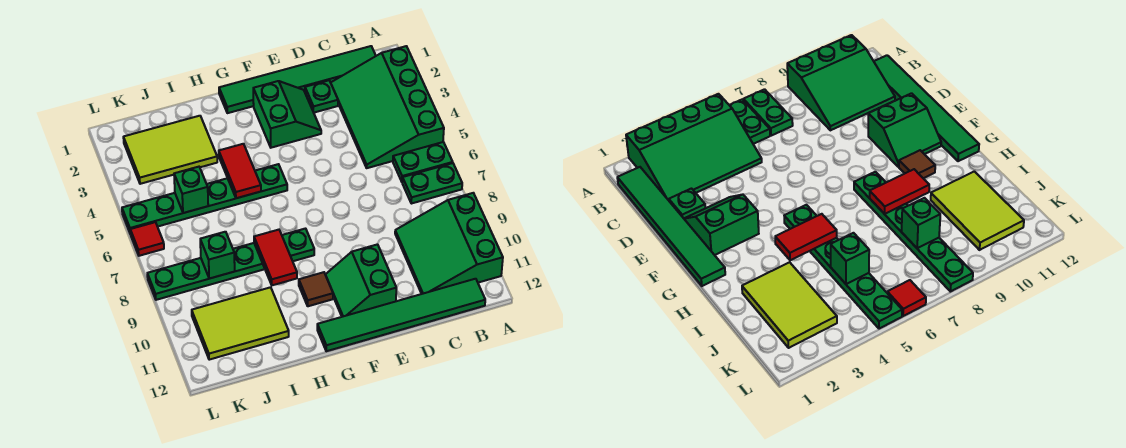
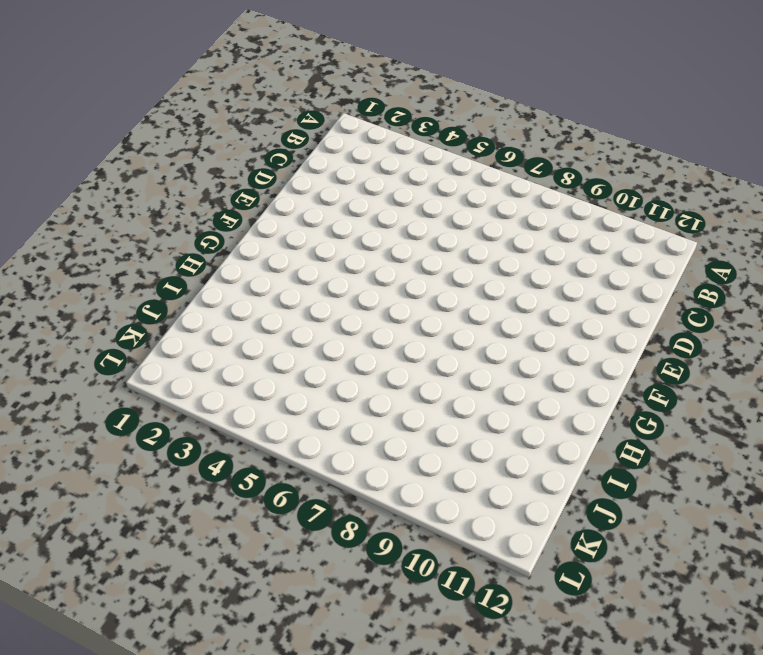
none -> green 3x4 slope [331,46,444,168]
none -> green 1x2 plate [393,142,453,182]
none -> green 1x2 plate [402,163,462,204]

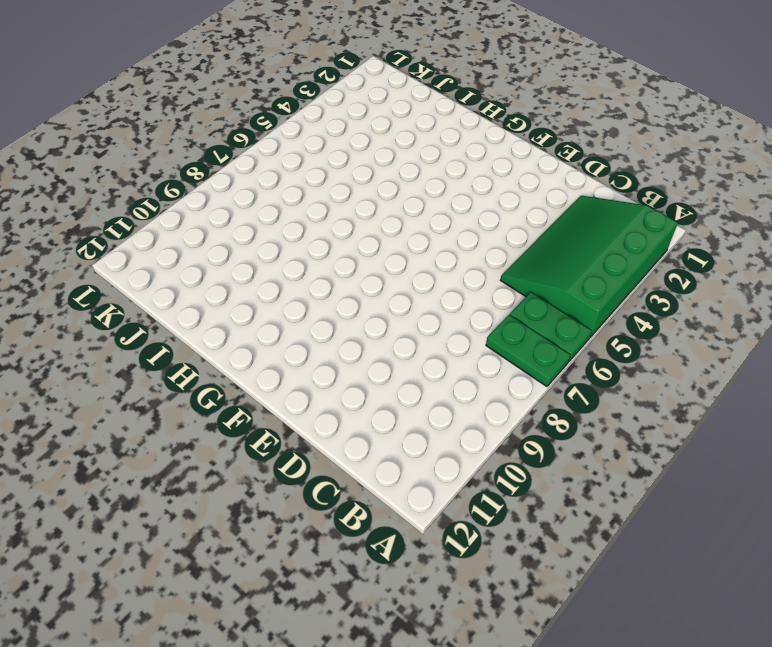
none -> green 3x3 slope [395,193,503,294]
none -> green 1x6 tile [219,46,376,113]
none -> green 1x6 tile [317,279,485,351]

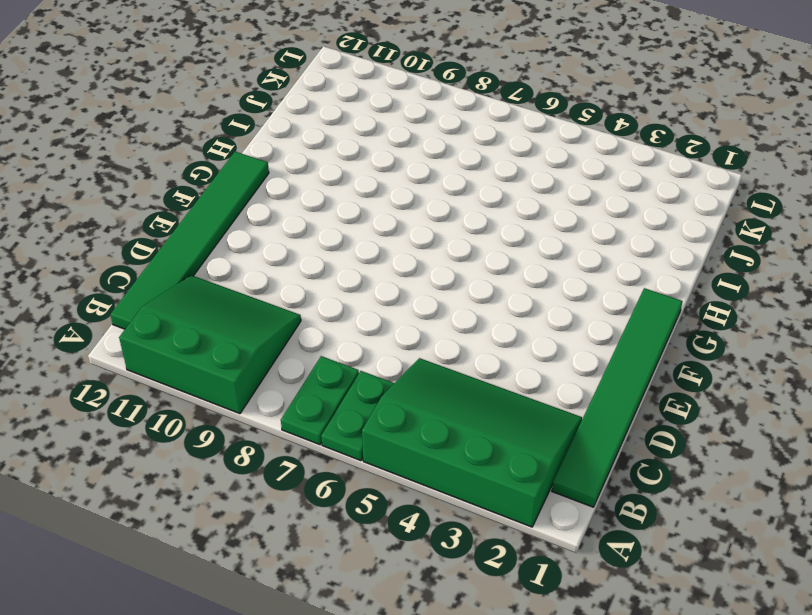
none -> green 1x1 plate [305,80,338,113]
none -> green 2x2 slope [253,81,321,148]
none -> green 2x2 slope [325,244,396,317]

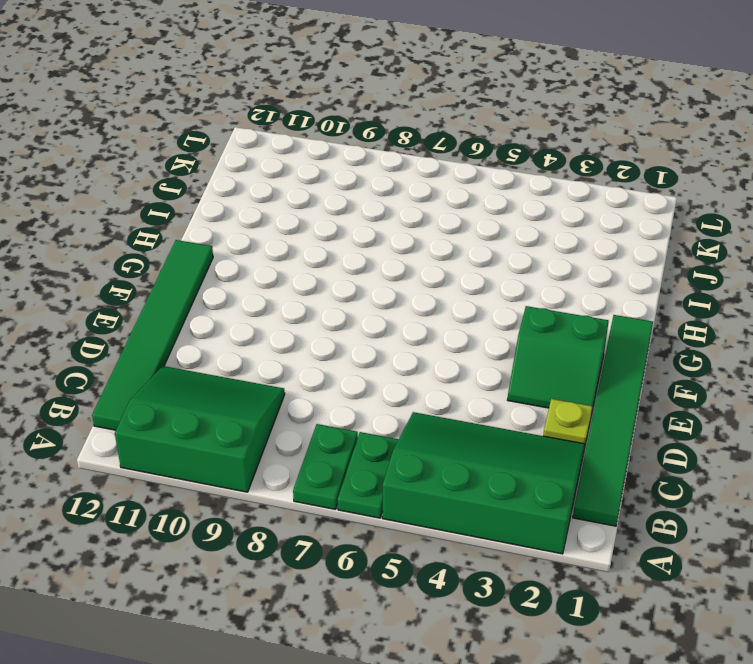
lime 1x1 plate [543,399,593,444] -> green 1x1 plate [305,80,338,113]
none -> green 2x2 slope [325,244,396,317]
none -> green 1x6 plate [122,164,287,234]
none -> green 1x6 plate [147,229,314,300]

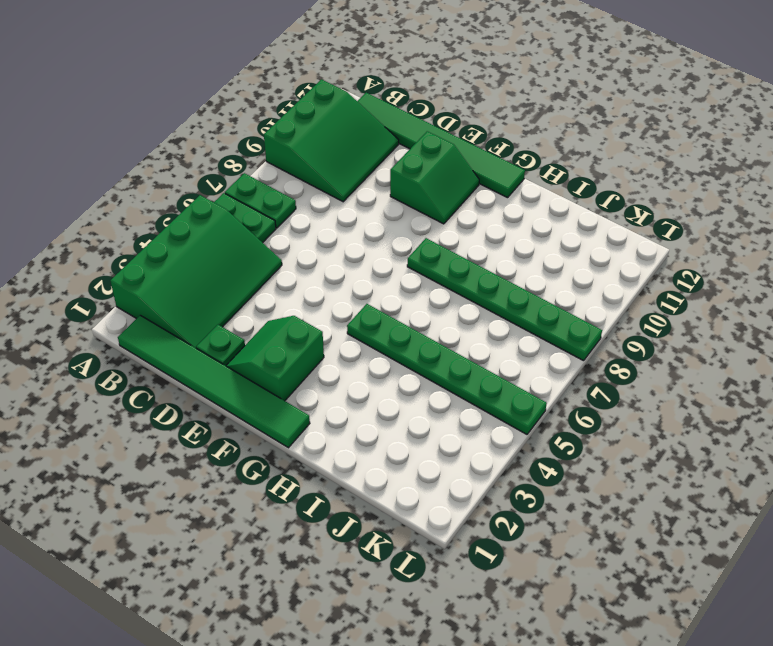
none -> brown 1x1 tile [299,272,333,306]
none -> lime 2x3 tile [123,116,217,184]
none -> lime 2x3 tile [192,287,289,360]

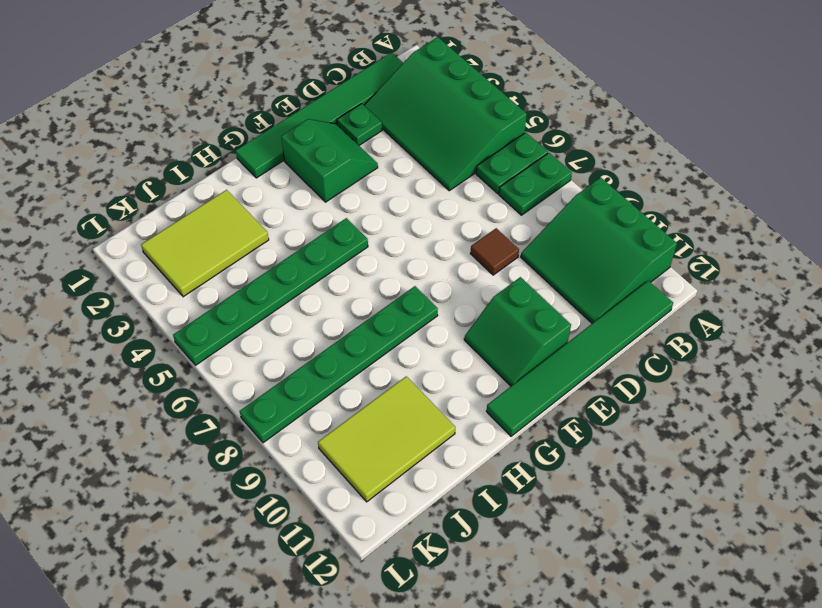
brown 1x1 tile [470,228,519,275] -> brown 1x1 tile moved to [299,272,333,306]
none -> red 1x1 tile [130,222,164,256]
none -> red 1x2 tile [219,144,261,198]
none -> red 1x2 tile [254,230,297,285]

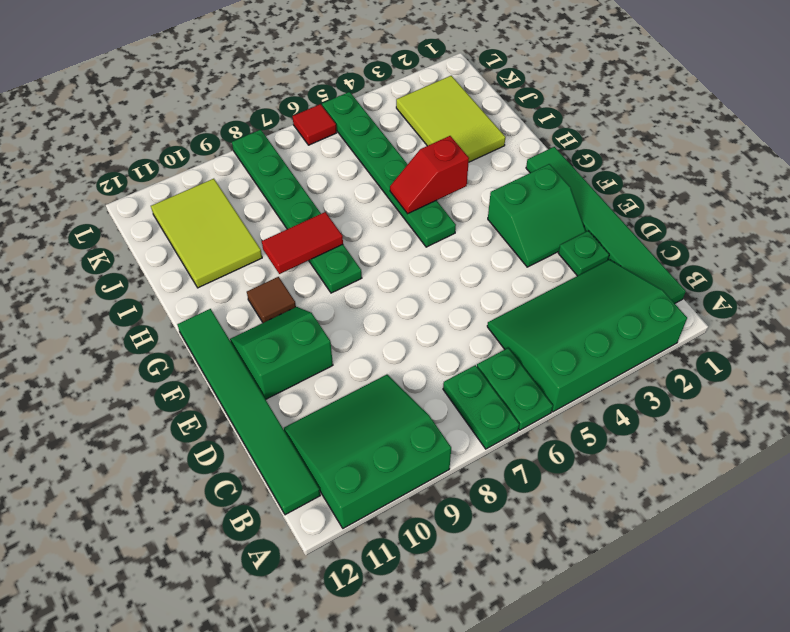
red 1x2 slope [390,136,469,214] -> red 1x2 tile [219,144,261,198]
none -> green 1x1 brick [174,167,208,213]
none -> green 1x1 brick [200,232,235,279]

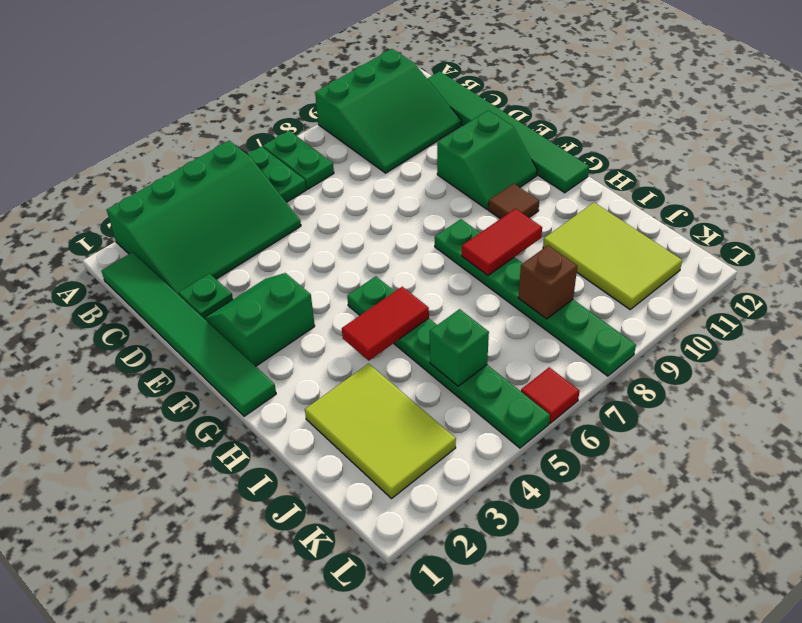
brown 1x1 brick [518,246,577,319] -> green 1x1 brick [200,232,235,279]

